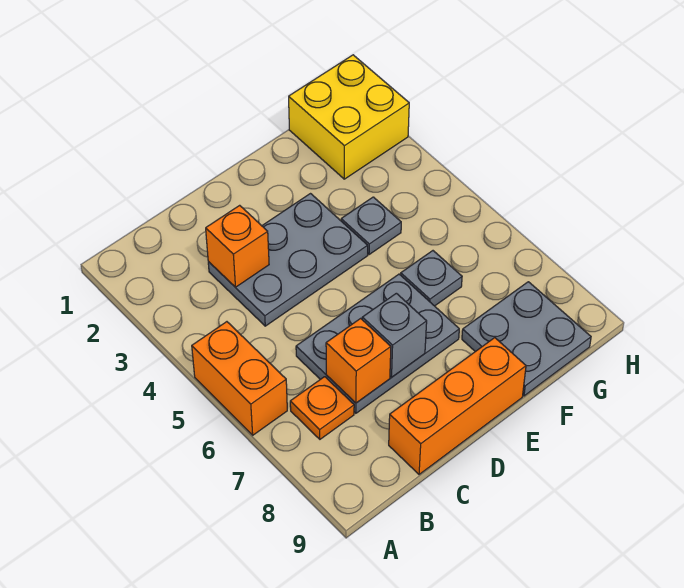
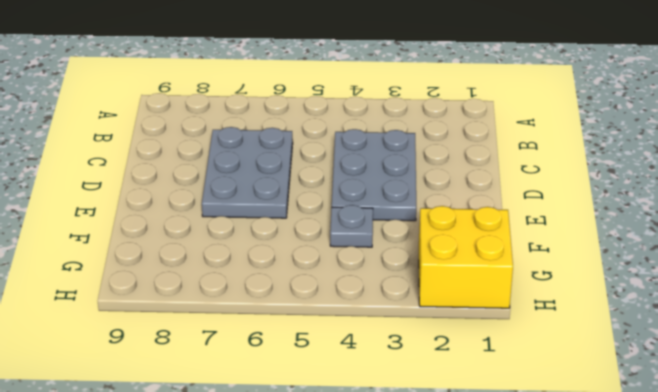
none -> orange 1x2 brick [192,322,287,435]
none -> orange 1x1 plate [290,377,354,439]
none -> orange 1x3 brick [389,338,526,474]

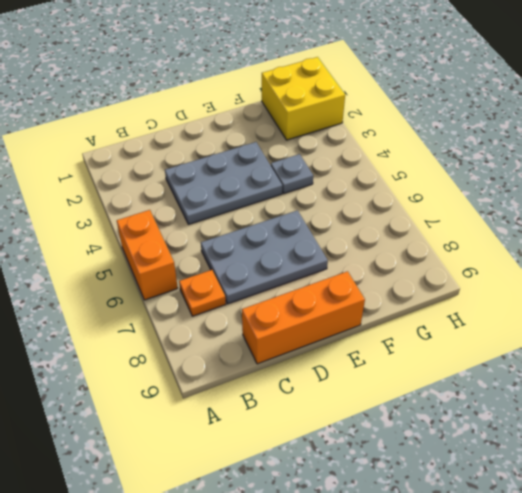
none -> grey 1x1 plate [401,251,462,306]
none -> grey 2x2 plate [462,282,591,396]
none -> orange 1x1 brick [206,205,269,287]

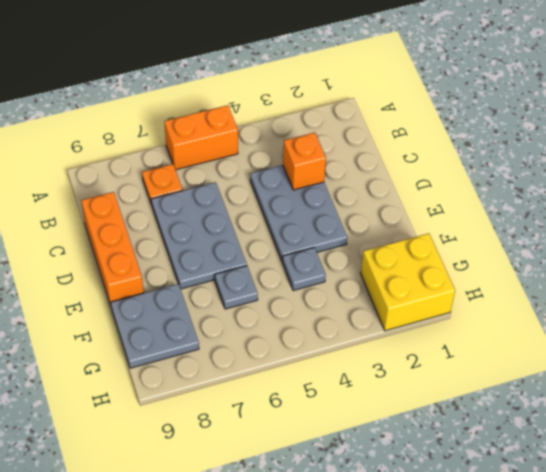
none -> orange 1x1 brick [326,318,391,403]
none -> grey 1x1 brick [362,293,427,377]

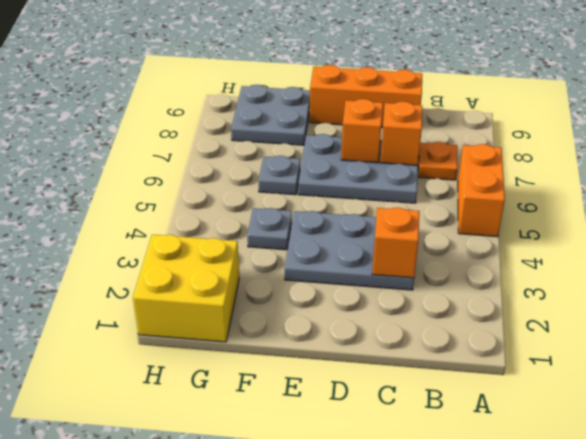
orange 1x1 brick [341,99,383,163] -> grey 1x1 brick [362,293,427,377]

